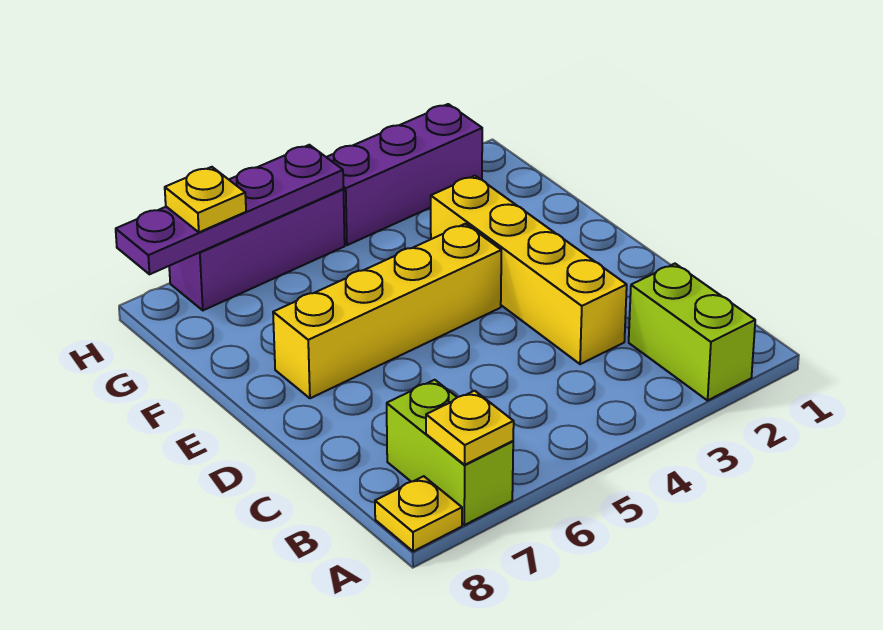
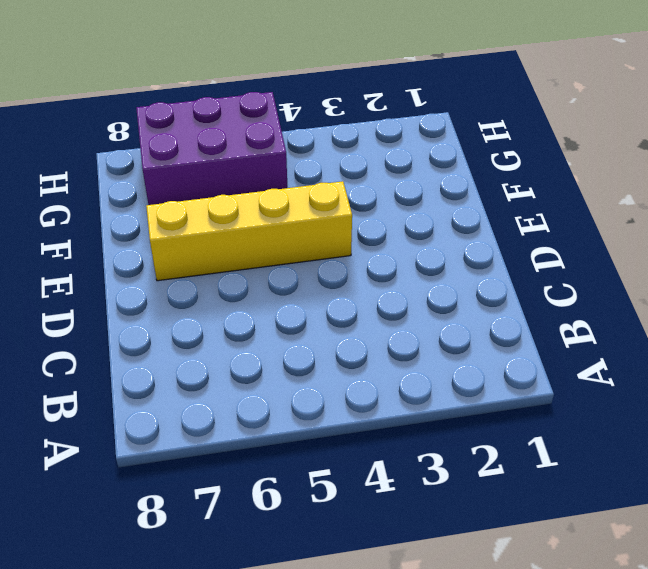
purple 2x3 brick [136,92,287,205] -> purple 1x3 brick [169,189,345,310]
none -> lime 1x2 brick [629,264,755,400]
none -> lime 1x2 brick [387,380,513,525]

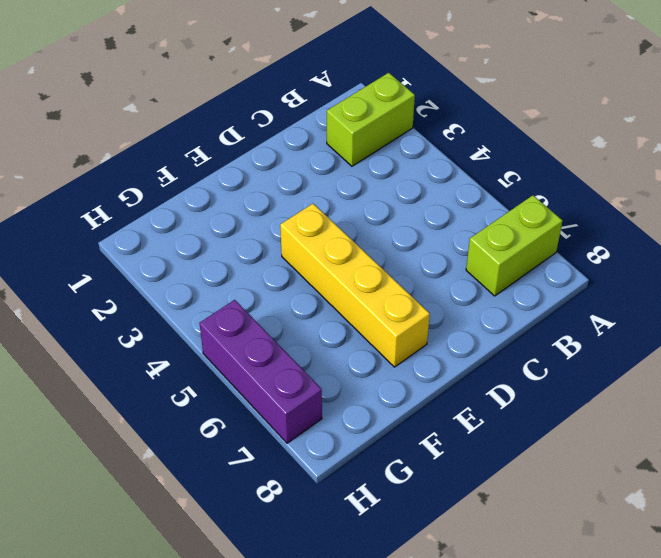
none -> yellow 1x1 plate [375,476,462,551]
none -> yellow 1x4 brick [431,176,627,364]

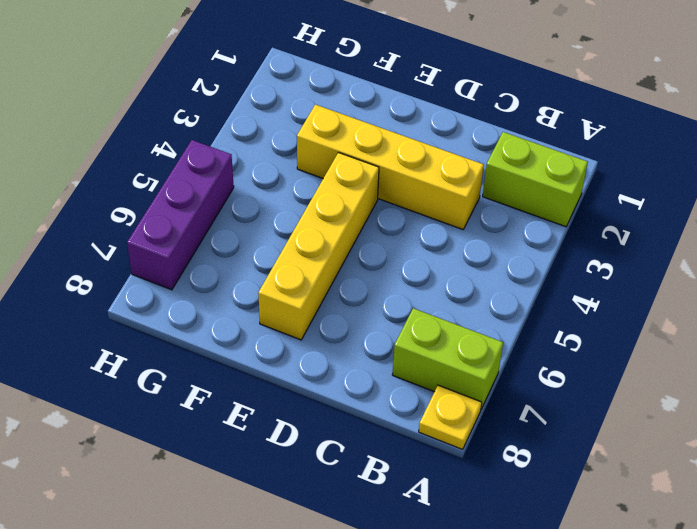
none -> purple 1x3 brick [327,104,482,245]
none -> yellow 1x1 plate [426,391,514,465]

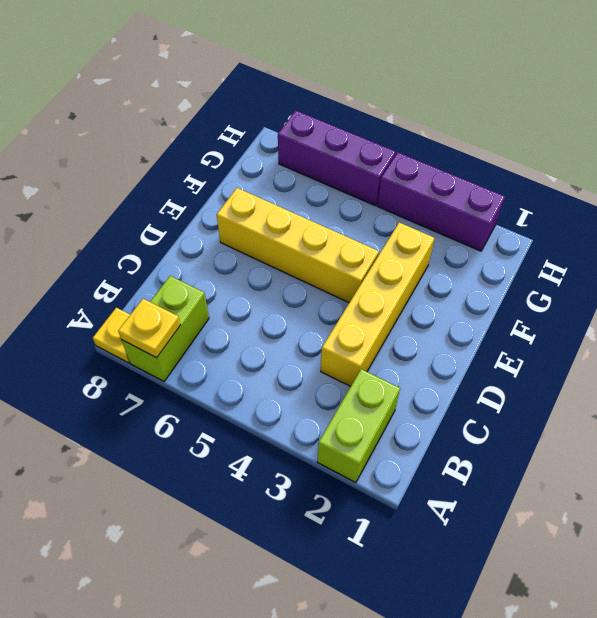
none -> purple 1x4 plate [116,145,343,274]
none -> yellow 1x1 plate [165,167,246,232]

